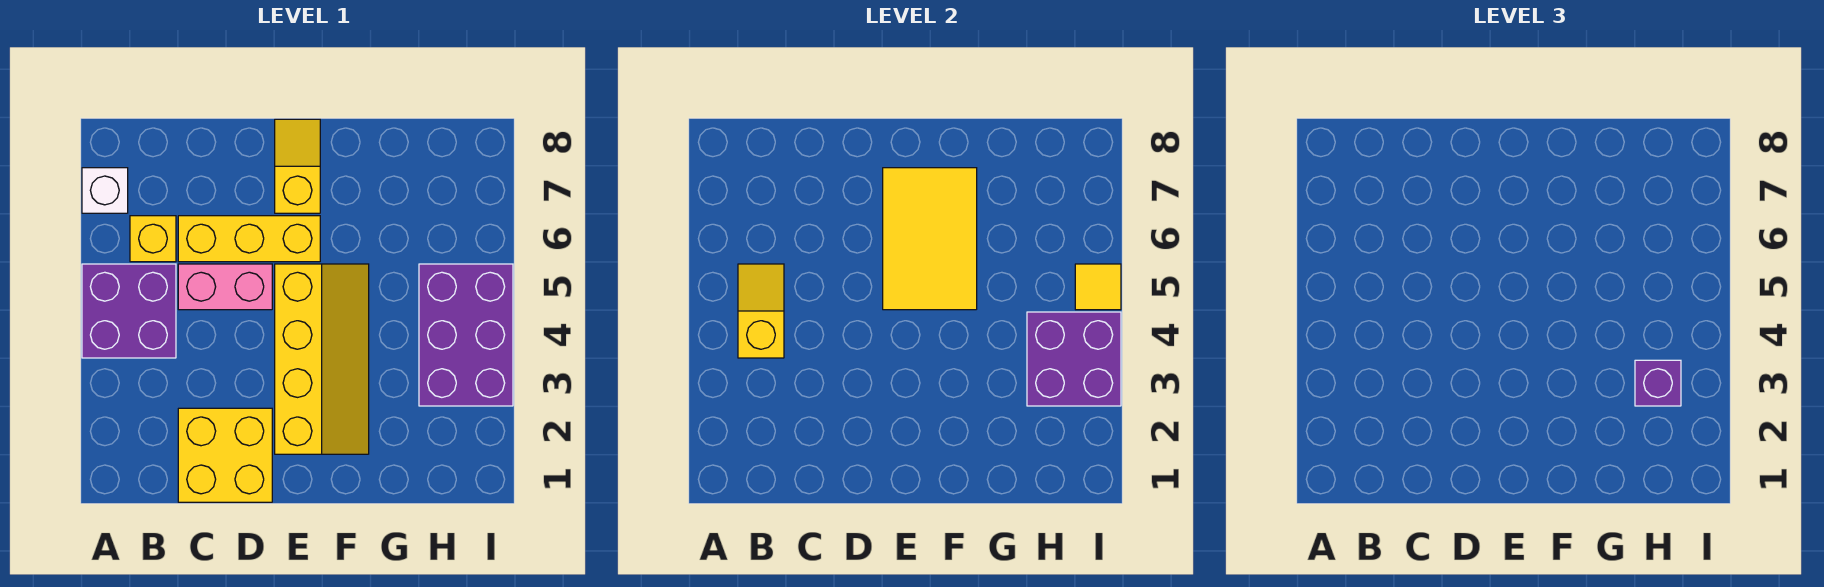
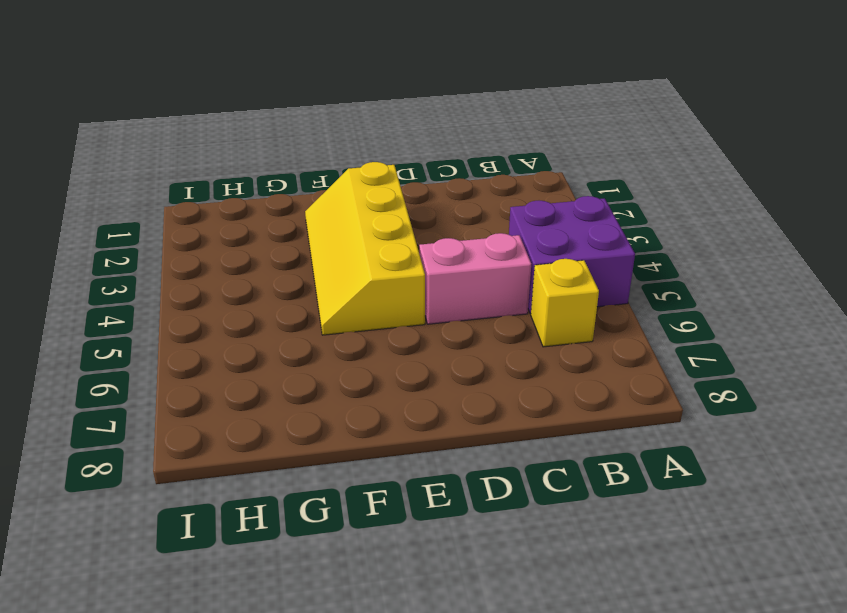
none -> white 1x1 brick [82,168,128,213]
none -> yellow 2x2 brick [178,408,272,502]
none -> yellow 1x3 brick [178,216,320,262]

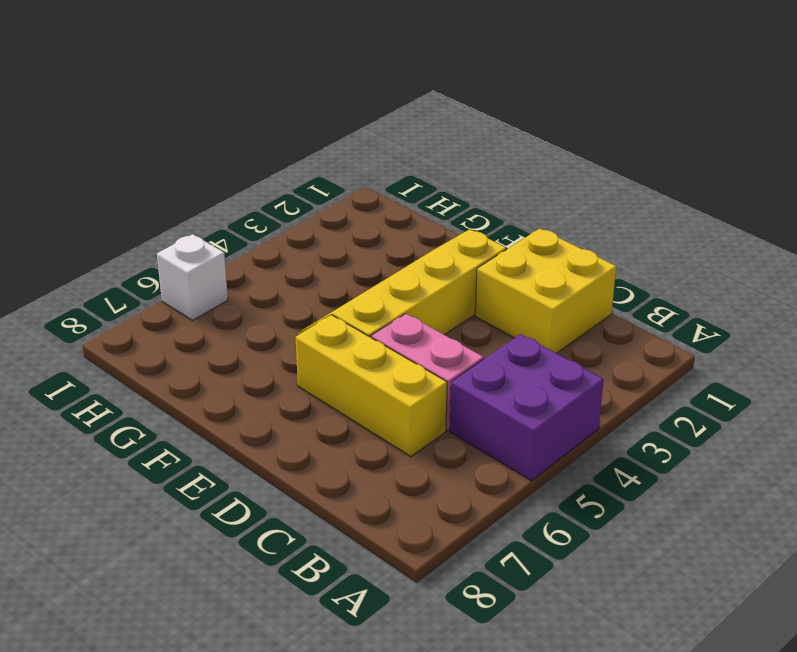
white 1x1 brick [157,234,228,320] -> white 1x1 brick moved to [82,168,128,213]
none -> yellow 1x1 brick [130,216,176,262]
none -> yellow 1x2 slope [275,119,320,213]
none -> purple 2x3 brick [419,264,513,406]

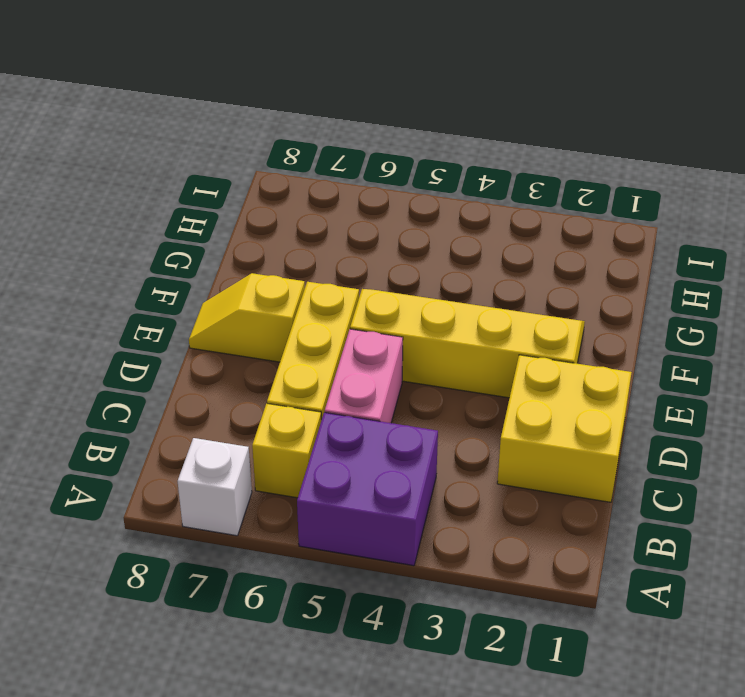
none -> purple 2x3 brick [419,264,513,406]
none -> yellow 1x2 slope [738,264,784,358]
none -> yellow 2x3 tile [883,168,977,310]

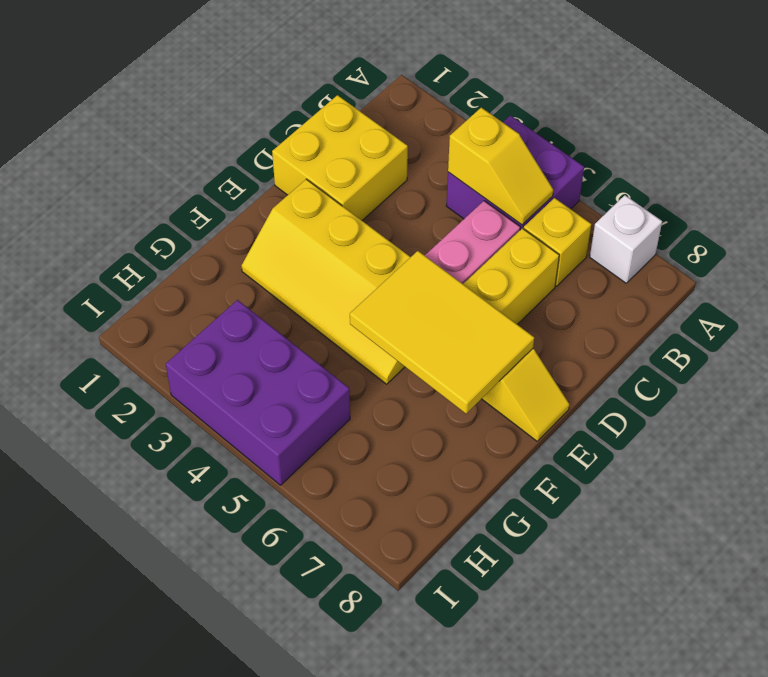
none -> purple 2x2 brick [1027,312,1121,406]
none -> yellow 1x1 tile [1075,264,1121,310]
none -> purple 1x1 brick [1635,360,1681,406]

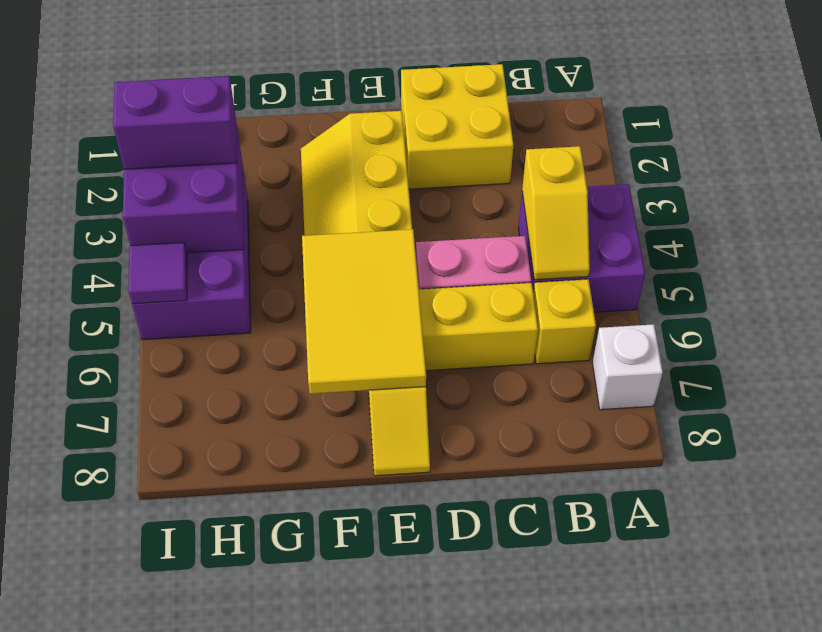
purple 1x2 brick [113,76,237,169] -> purple 1x1 brick [1635,360,1681,406]
purple 1x1 tile [128,243,187,304] -> yellow 1x1 tile [1075,264,1121,310]

